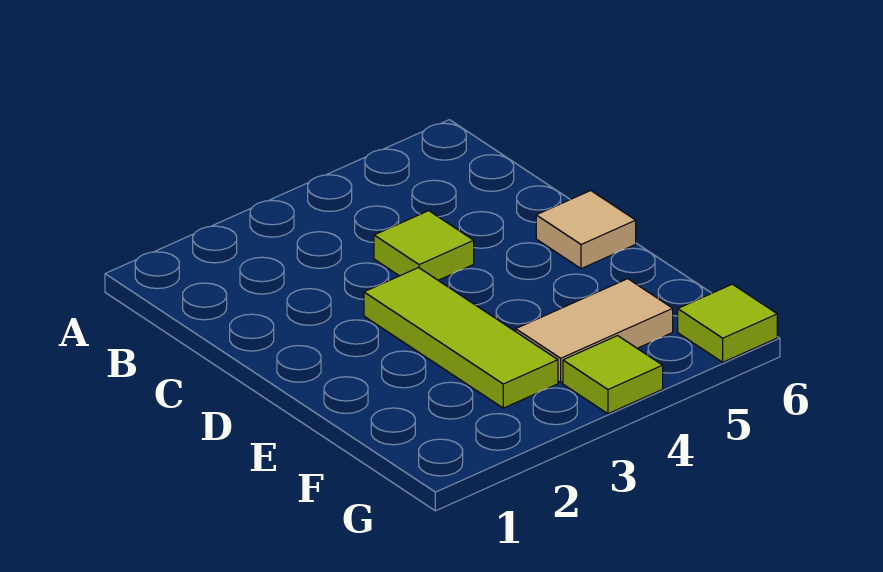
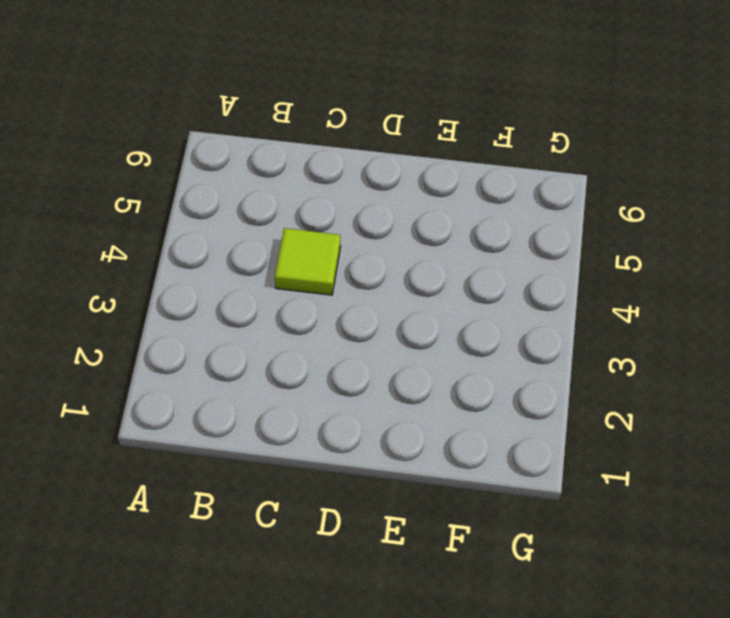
none -> lime 1x3 tile [364,268,558,408]
none -> tan 1x1 tile [536,191,636,269]

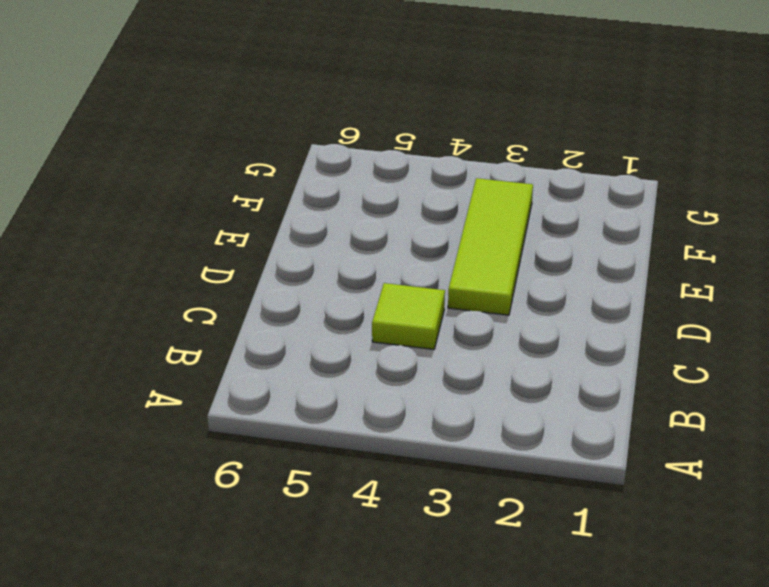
none -> tan 1x1 tile [536,191,636,269]
none -> tan 1x2 tile [516,279,673,382]

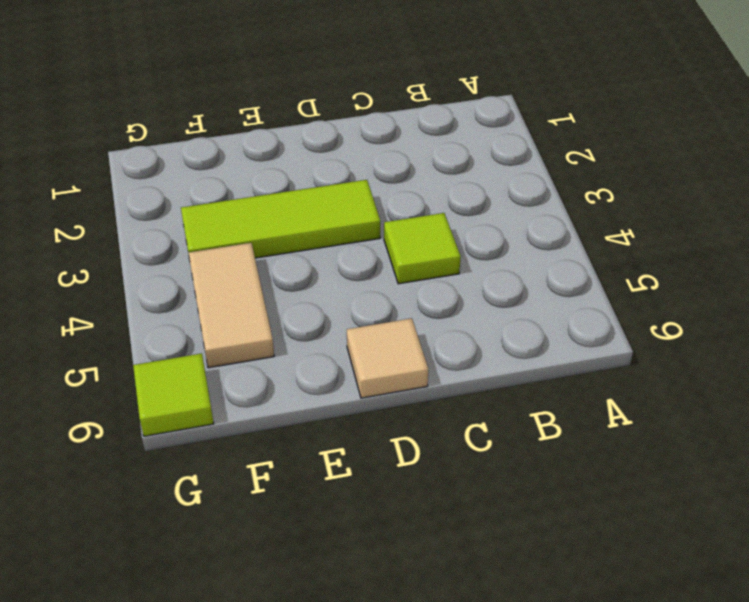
none -> lime 1x1 tile [563,336,663,414]

